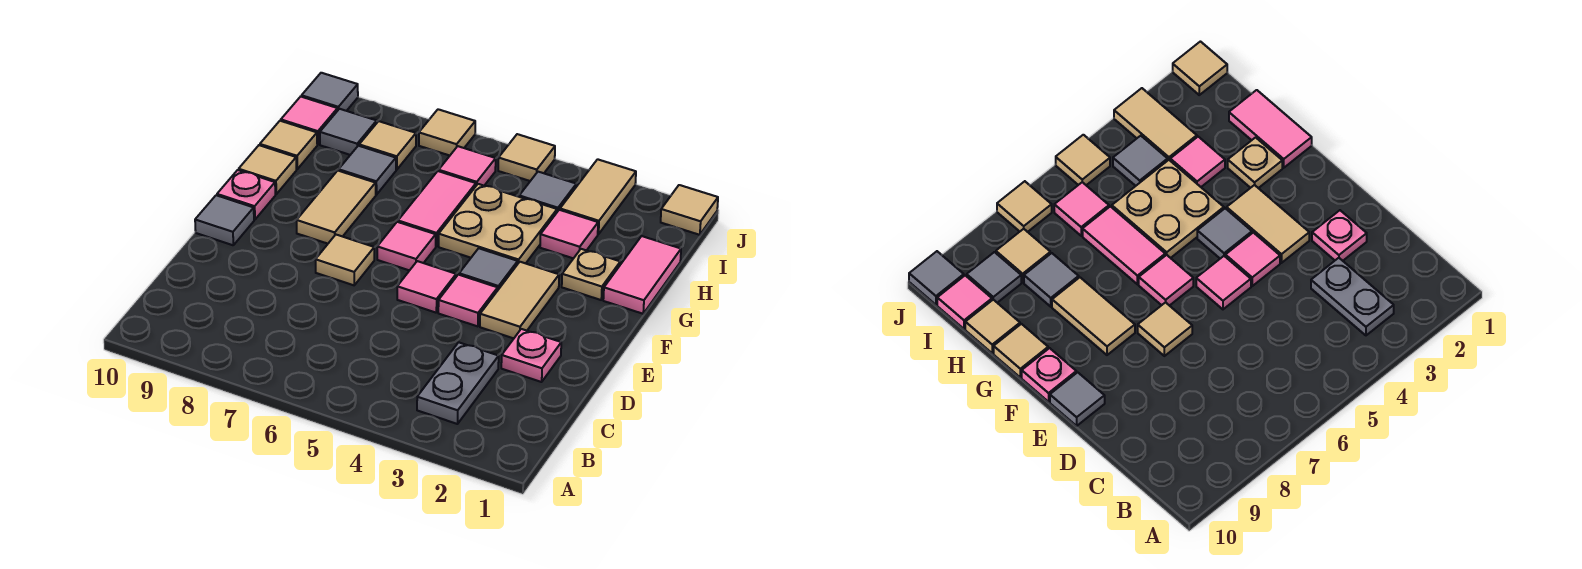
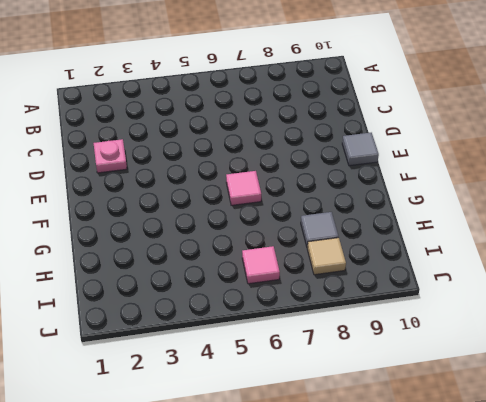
none -> grey 1x2 plate [417,342,499,424]
none -> tan 1x2 tile [480,262,559,338]
none -> pink 1x1 tile [438,275,498,326]

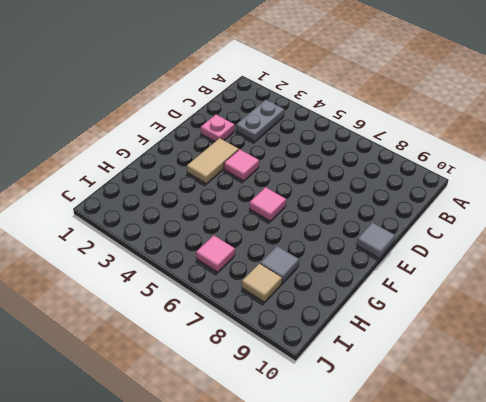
none -> pink 1x1 tile [397,261,456,313]
none -> tan 1x1 tile [315,235,374,285]
none -> grey 1x1 tile [459,248,518,290]

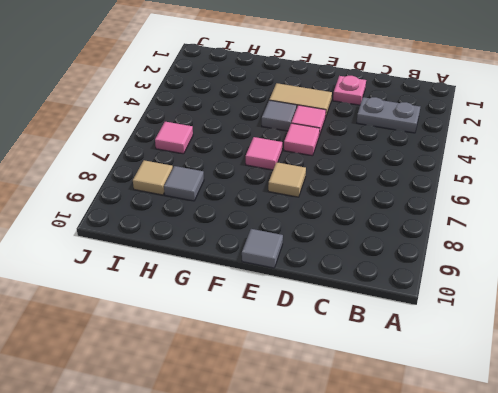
none -> tan 1x2 tile [297,171,376,244]
none -> pink 1x1 plate [217,170,275,220]
none -> pink 1x2 tile [603,236,681,314]

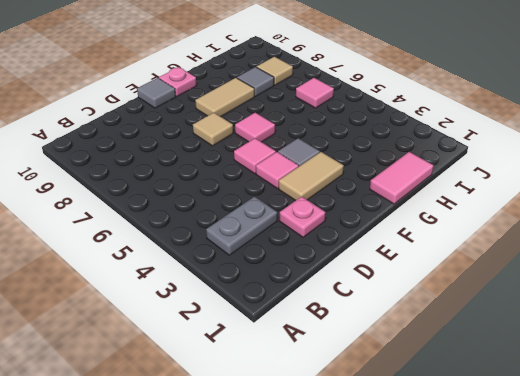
none -> tan 1x1 plate [562,249,620,300]
none -> tan 2x2 plate [439,184,557,263]
none -> pink 1x2 tile [398,171,476,246]

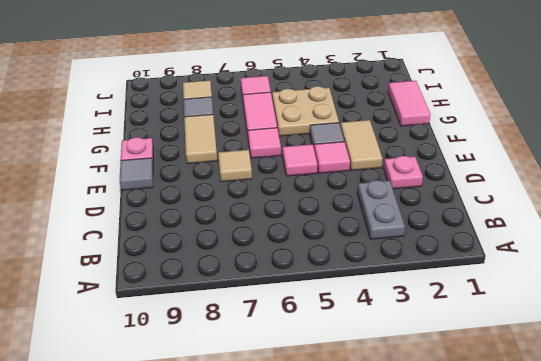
none -> tan 1x1 plate [562,249,620,300]
none -> tan 1x1 tile [239,145,296,194]
none -> pink 1x1 tile [540,210,598,258]

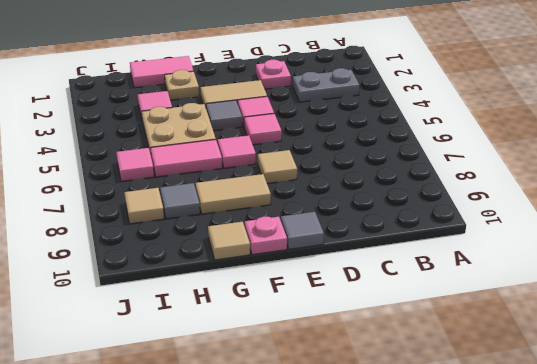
none -> tan 1x1 tile [260,121,317,169]
none -> tan 1x2 tile [560,159,636,234]
none -> grey 1x1 tile [519,172,576,212]

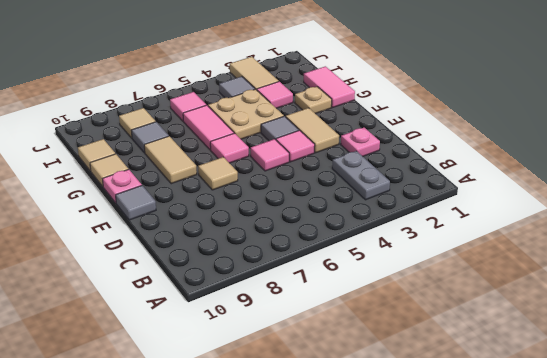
none -> grey 1x1 tile [320,109,377,155]
none -> pink 1x1 tile [281,97,338,144]
none -> tan 1x1 tile [661,185,718,235]

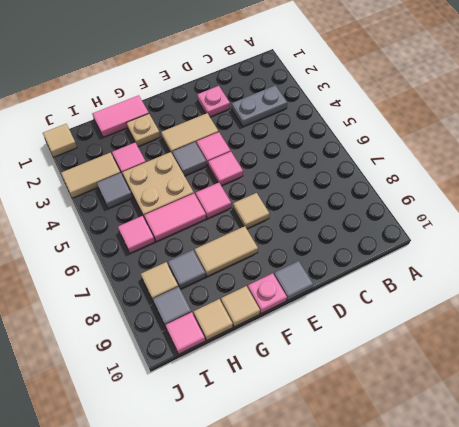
none -> tan 1x1 tile [498,134,555,181]
none -> tan 1x1 tile [419,109,475,156]
none -> grey 1x1 tile [302,73,358,111]

